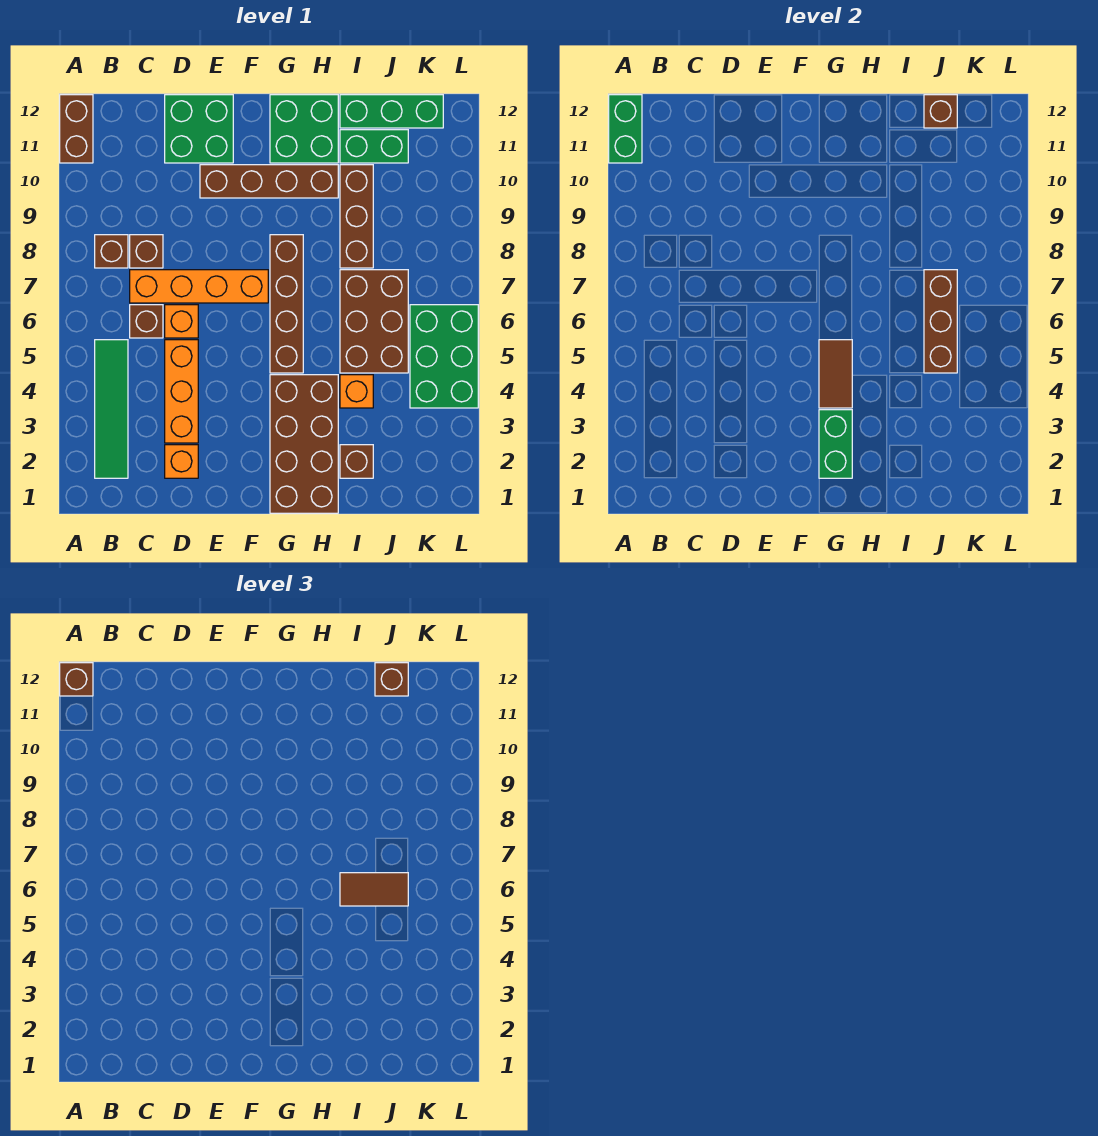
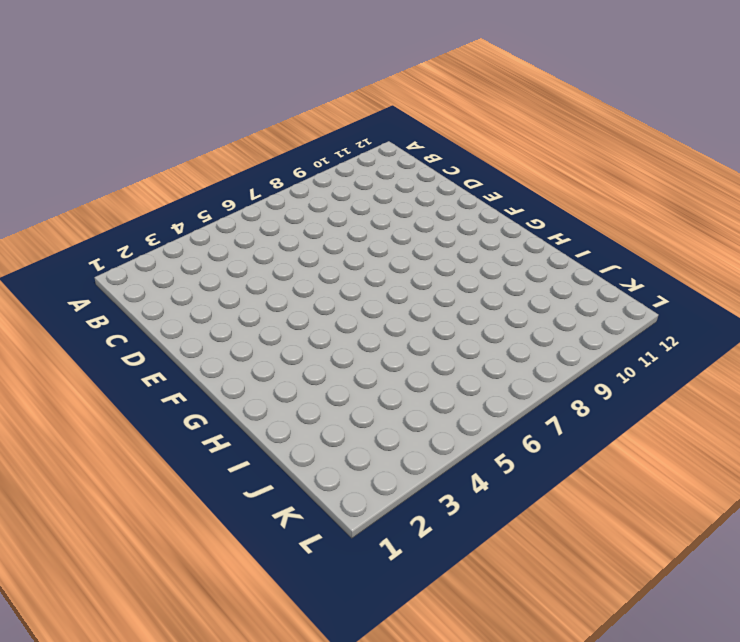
none -> brown 1x2 brick [60,95,93,163]
none -> green 1x4 tile [95,340,128,478]
none -> brown 1x1 brick [95,235,128,268]

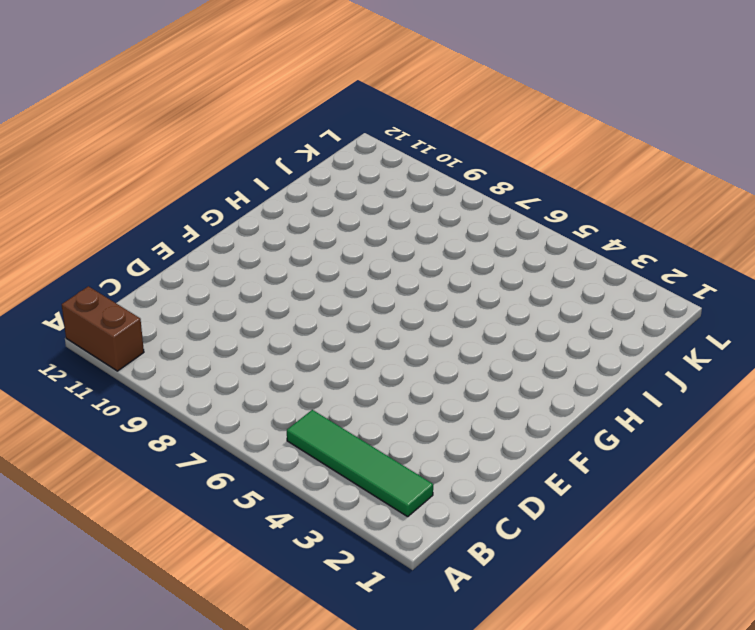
none -> brown 1x1 brick [95,235,128,268]
none -> brown 1x1 brick [130,305,163,338]
none -> orange 1x4 brick [130,270,268,303]

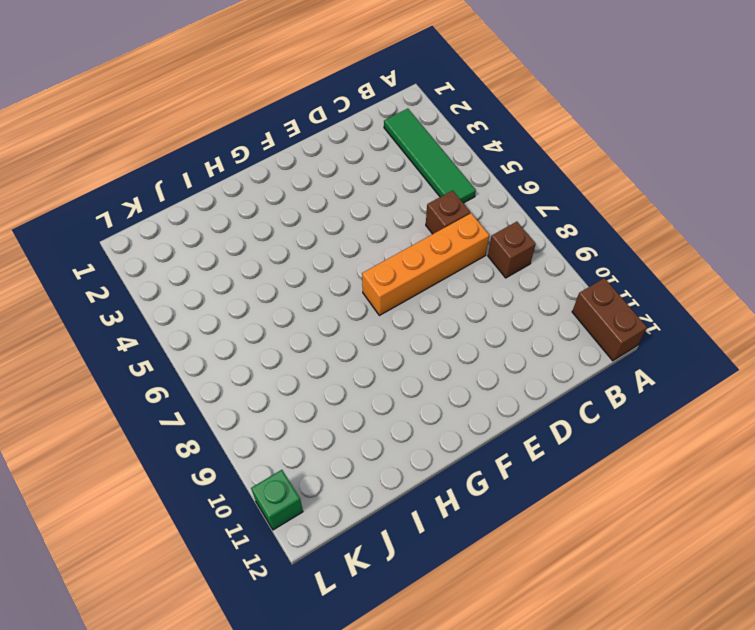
green 1x1 brick [251,470,303,530] -> none
none -> brown 1x1 brick [130,235,163,268]
none -> orange 1x1 brick [165,445,198,478]
none -> orange 1x3 brick [165,340,198,443]

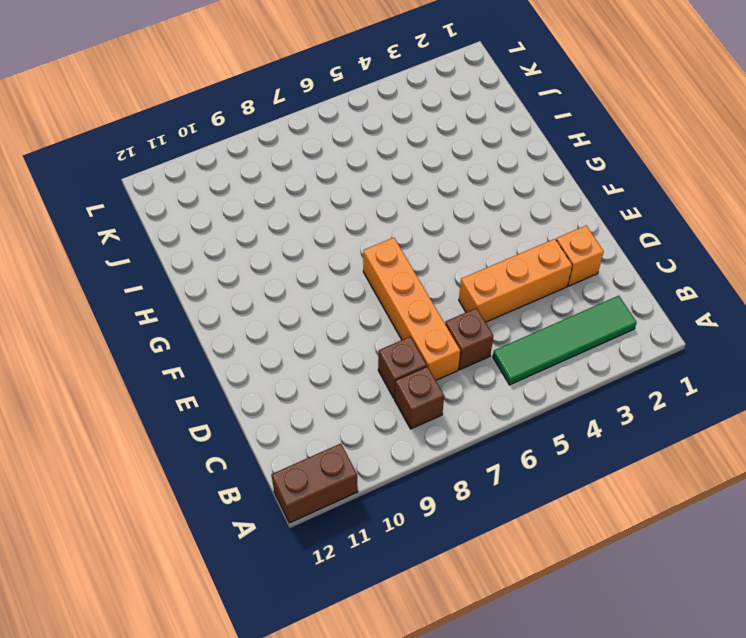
none -> orange 1x1 brick [165,305,198,338]
none -> green 2x2 brick [165,95,233,163]
none -> brown 1x4 brick [200,165,338,198]

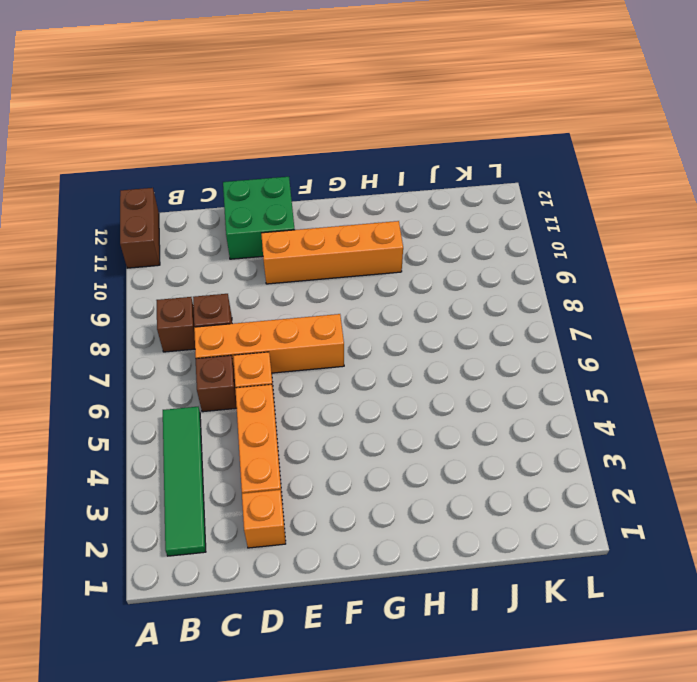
orange 1x4 brick [261,221,403,284] -> brown 1x4 brick [200,165,338,198]
none -> brown 2x4 brick [270,375,338,513]
none -> brown 1x4 brick [270,235,303,373]
none -> green 2x2 brick [270,95,338,163]

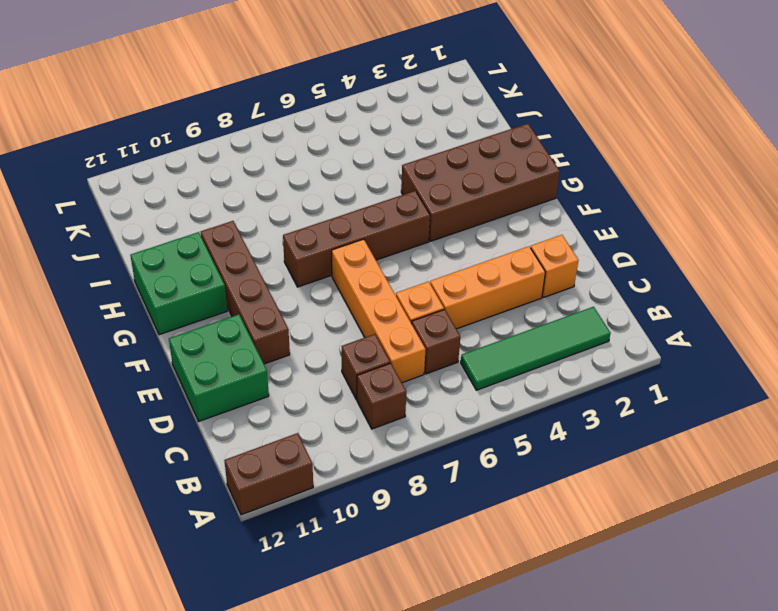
none -> brown 1x1 brick [340,445,373,478]
none -> orange 1x1 brick [340,375,373,408]
none -> brown 2x3 brick [340,270,408,373]

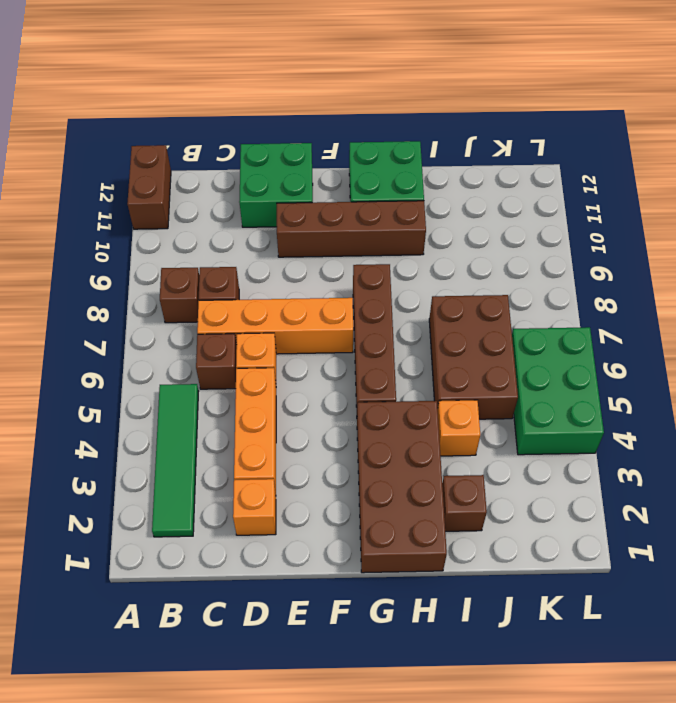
none -> brown 1x3 brick [340,165,373,268]
none -> green 1x2 brick [340,130,408,163]
none -> green 1x3 brick [340,95,443,128]

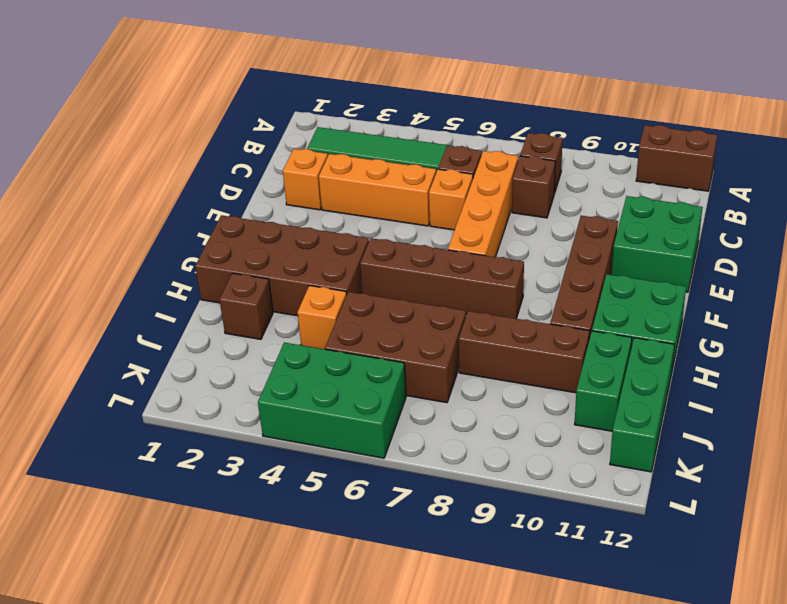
none -> green 1x2 brick [609,95,642,163]
none -> green 1x2 brick [819,410,852,478]
none -> brown 1x2 tile [819,340,852,408]

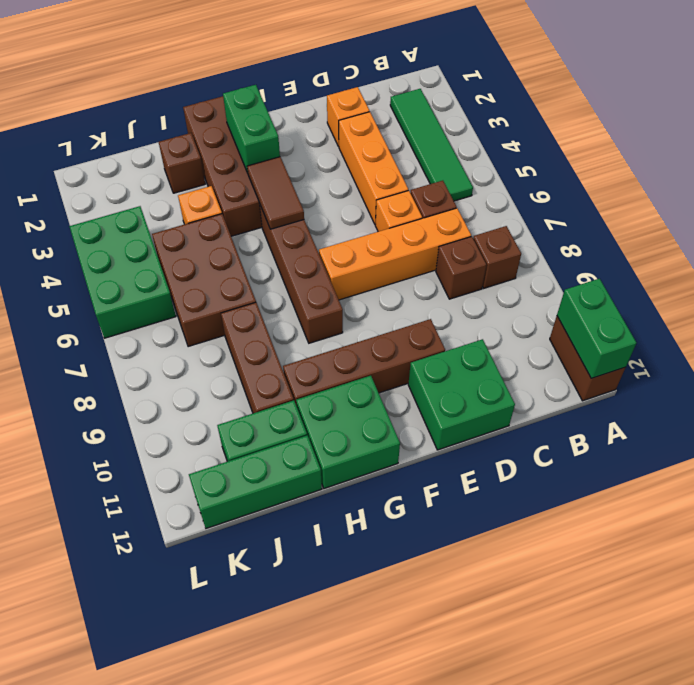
none -> brown 1x3 brick [924,270,957,373]
none -> brown 1x1 brick [924,95,957,128]
none -> brown 1x1 brick [60,663,93,696]

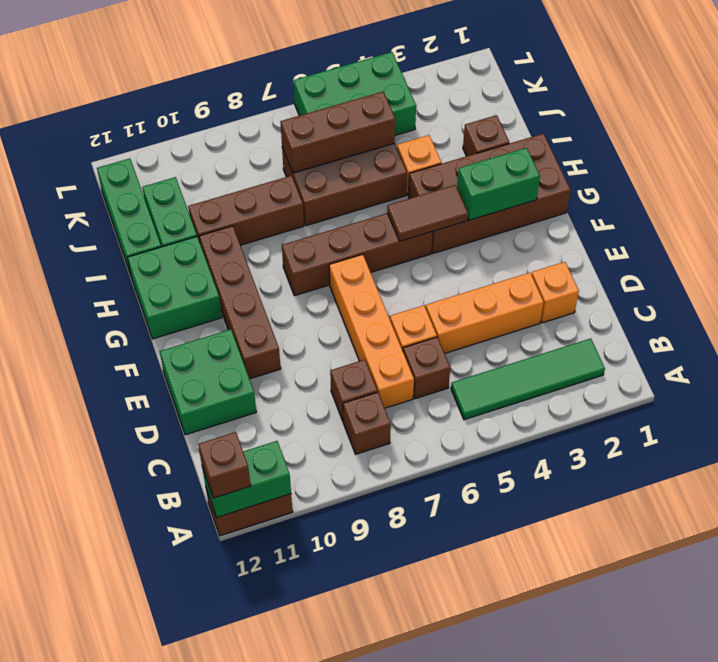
none -> brown 1x1 brick [924,95,957,128]
none -> brown 1x2 tile [340,873,408,906]
none -> brown 1x1 brick [375,663,408,696]

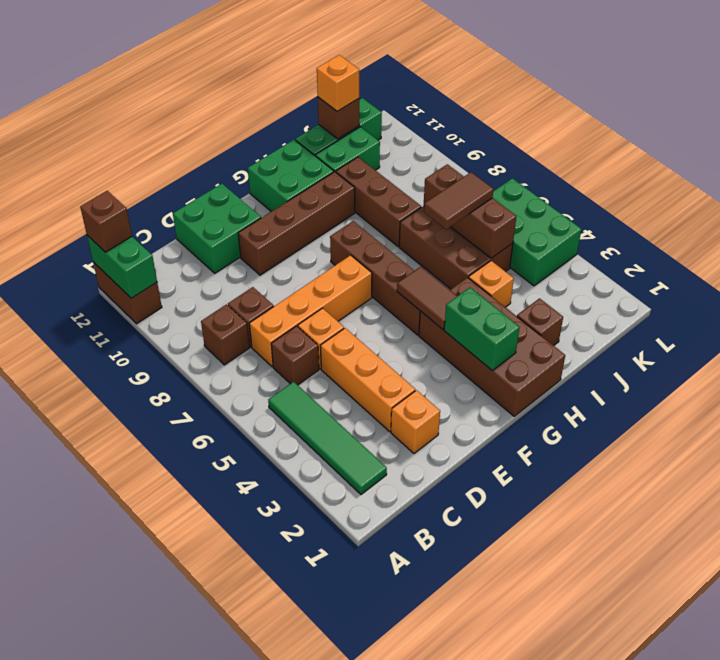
orange 1x1 brick [317,55,359,111] -> brown 1x1 brick [375,663,408,696]

